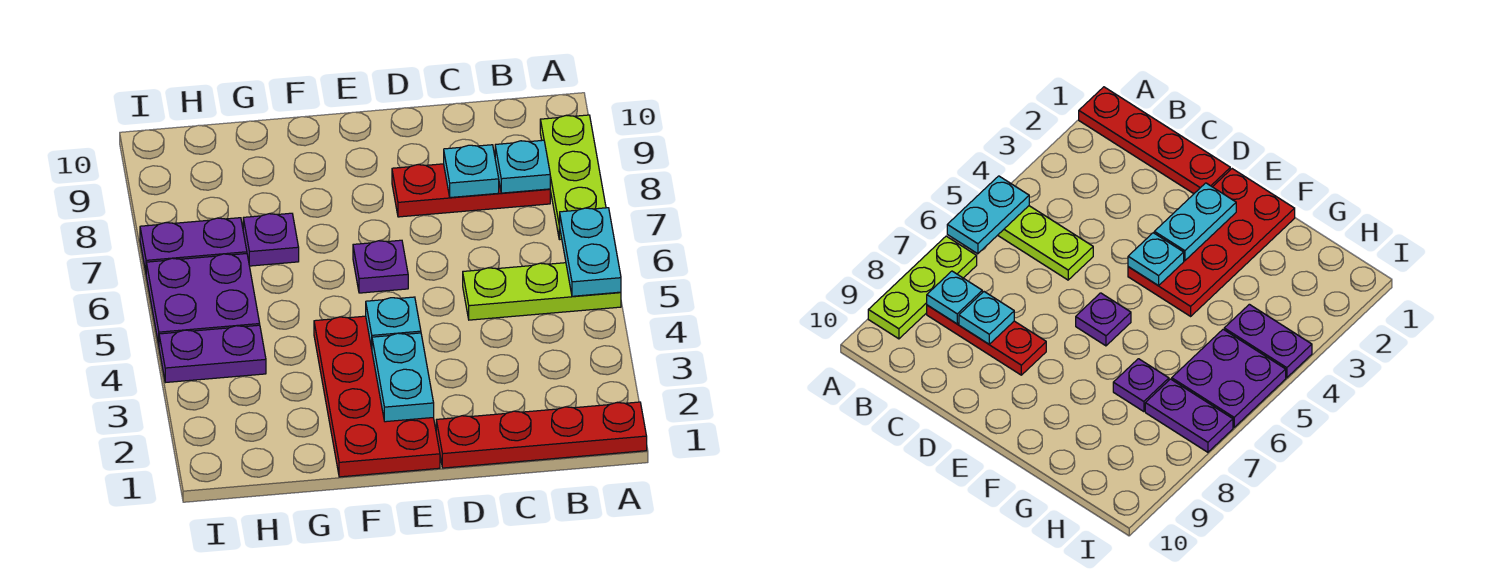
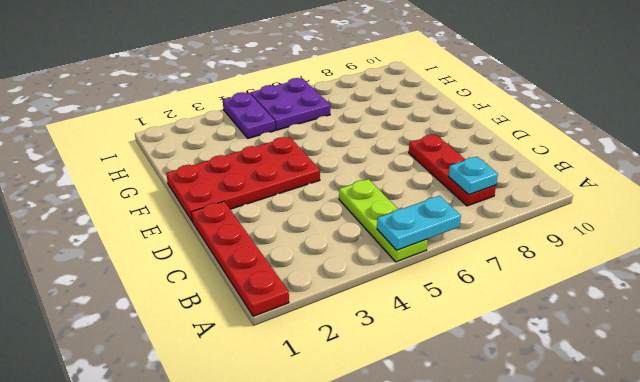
none -> lime 1x3 plate [540,115,606,240]
none -> purple 1x1 plate [353,240,408,293]
none -> purple 1x1 plate [243,213,299,266]

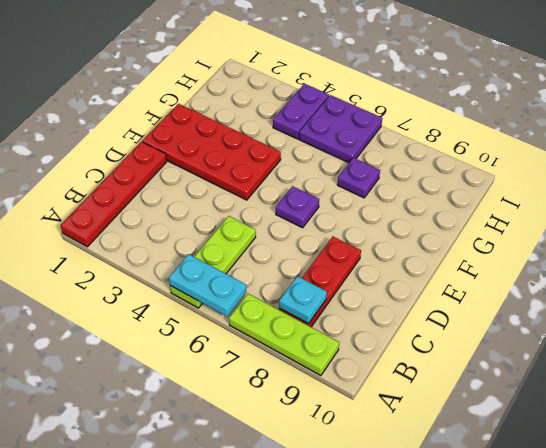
none -> purple 1x2 plate [140,218,247,271]
none -> cyan 1x1 plate [444,145,499,198]
none -> cyan 1x2 plate [372,333,434,422]

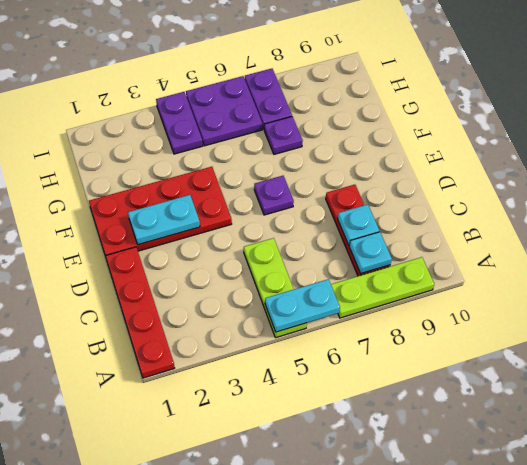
none -> cyan 1x1 plate [366,297,421,348]

